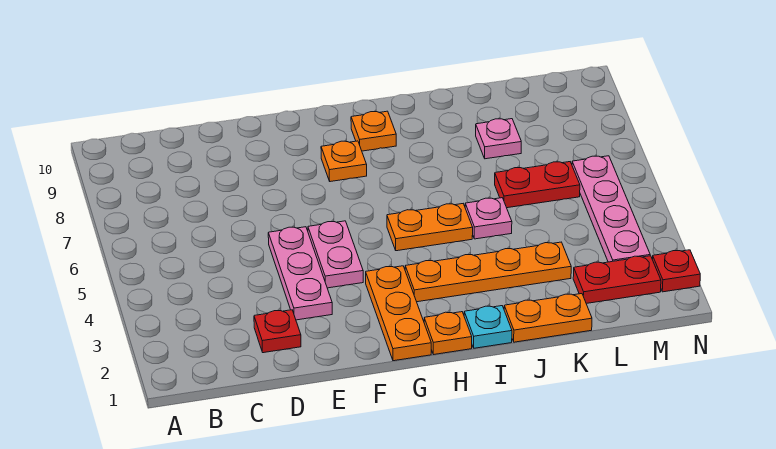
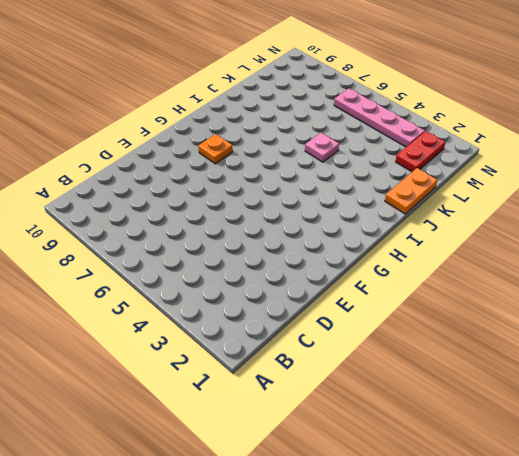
none -> red 1x1 plate [254,310,301,353]
none -> pink 1x3 plate [268,227,332,320]
none -> pink 1x2 plate [308,221,363,288]

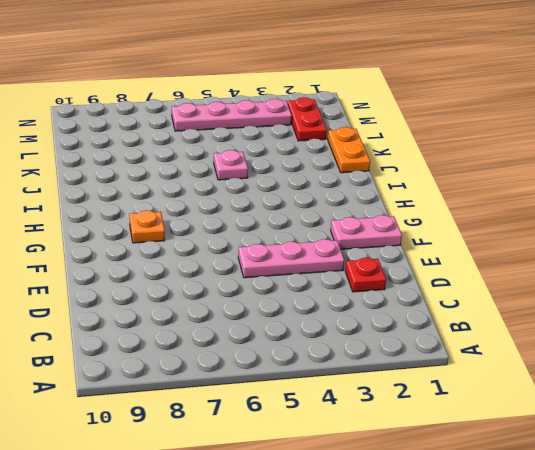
pink 1x2 plate [331,215,402,249] -> pink 1x2 plate moved to [308,221,363,288]
none -> orange 1x3 plate [366,266,431,361]
none -> orange 1x1 plate [424,312,472,355]
none -> orange 1x4 plate [405,242,571,302]

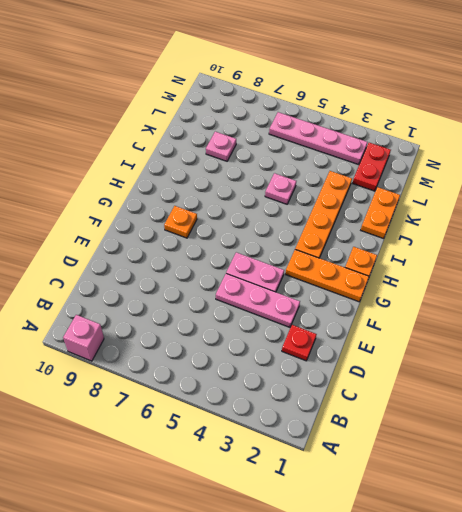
pink 1x1 brick [63,315,104,361] -> none
none -> orange 1x2 plate [387,204,473,251]
none -> orange 1x1 plate [351,111,396,151]
none -> cyan 1x1 plate [464,306,512,348]

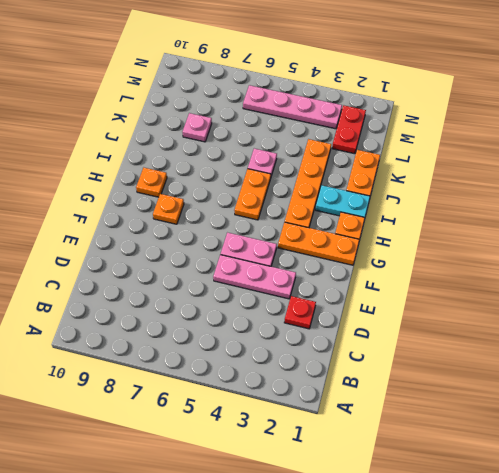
cyan 1x2 plate [315,185,370,217] -> cyan 1x1 plate [464,306,512,348]
none -> red 1x2 plate [495,162,580,208]
none -> red 1x1 plate [652,250,700,292]

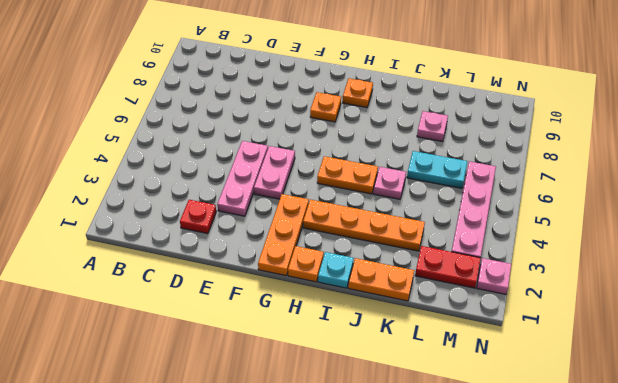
cyan 1x2 plate [407,151,467,188] -> red 1x2 plate [495,162,580,208]
pink 1x1 plate [477,258,511,294] -> red 1x1 plate [652,250,700,292]

